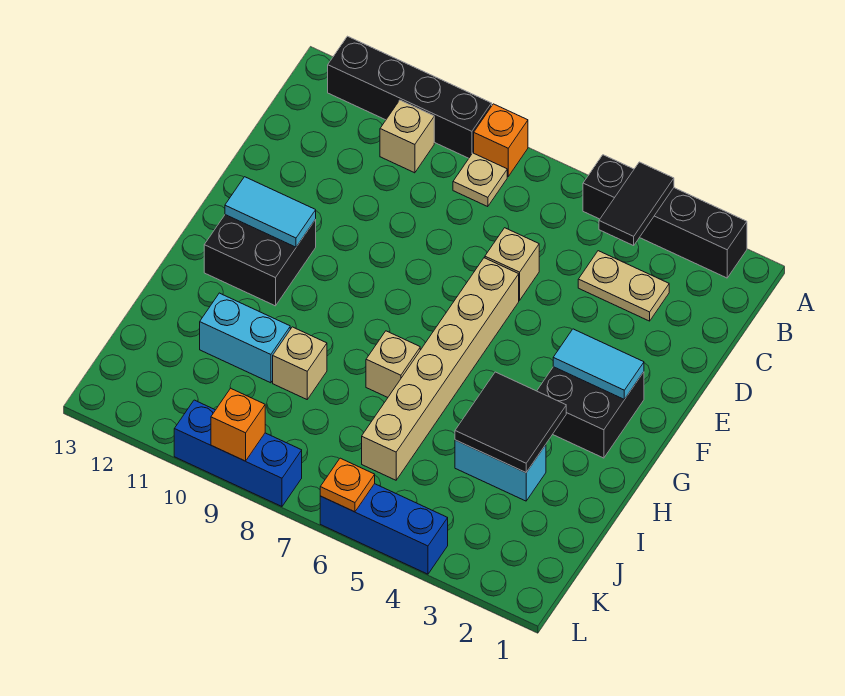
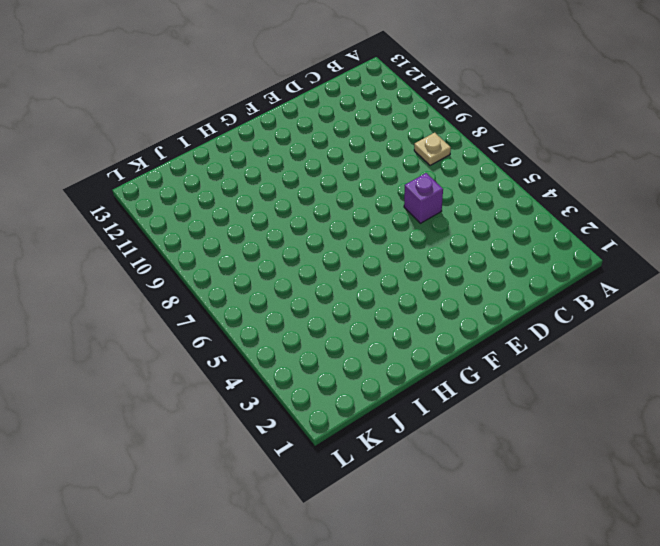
purple 1x1 brick [404,173,443,223] -> tan 1x1 brick [485,228,539,300]
none -> black 1x4 brick [583,155,747,278]
none -> orange 1x1 brick [474,104,528,176]
none -> black 1x4 brick [328,36,492,158]

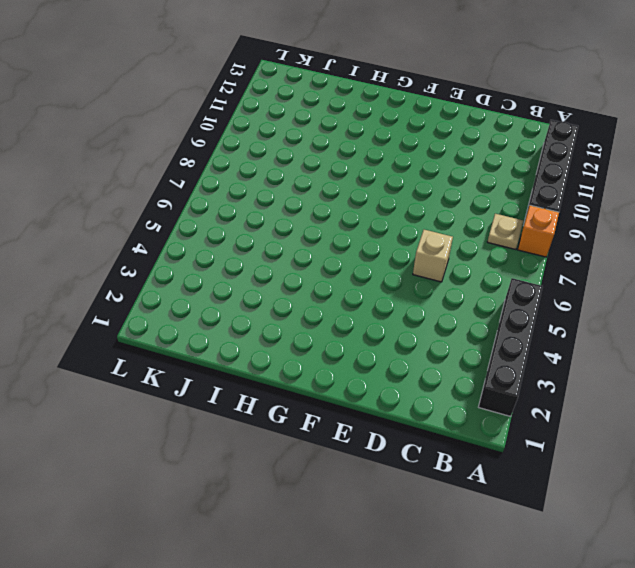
none -> tan 1x1 brick [380,100,434,173]
none -> tan 1x2 plate [578,251,669,321]
none -> tan 1x6 brick [362,258,519,480]

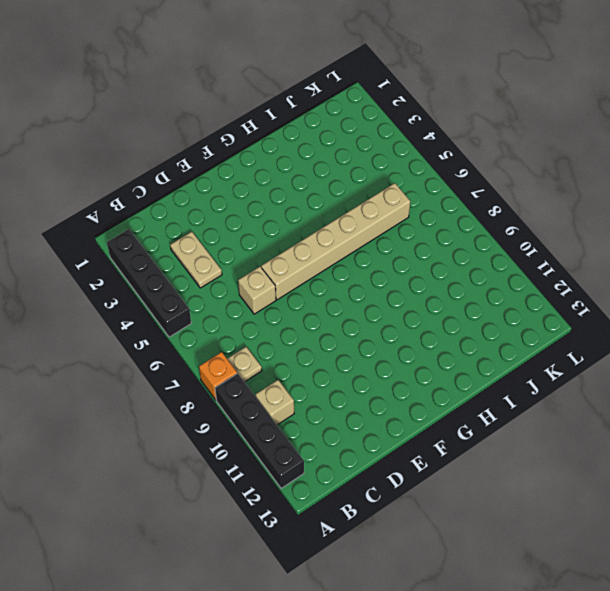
none -> black 2x2 brick [537,367,644,458]
none -> black 2x2 brick [204,215,316,306]
none -> tan 1x1 brick [366,331,420,397]

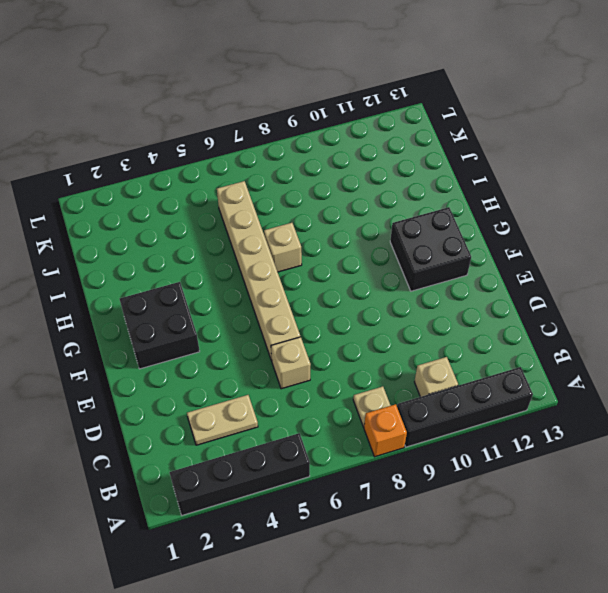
none -> cyan 1x2 brick [455,440,546,501]
none -> tan 1x1 brick [273,327,327,399]
none -> cyan 1x2 brick [200,293,290,383]

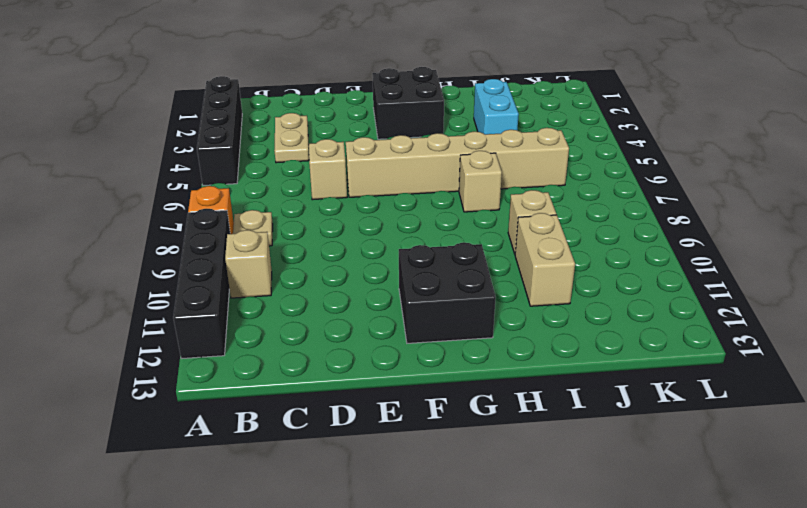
tan 1x2 brick [515,213,575,306] -> cyan 1x2 brick [200,293,290,383]
none -> blue 1x3 brick [320,484,448,574]
none -> blue 1x3 brick [174,400,302,506]
none -> black 1x2 tile [599,162,674,246]

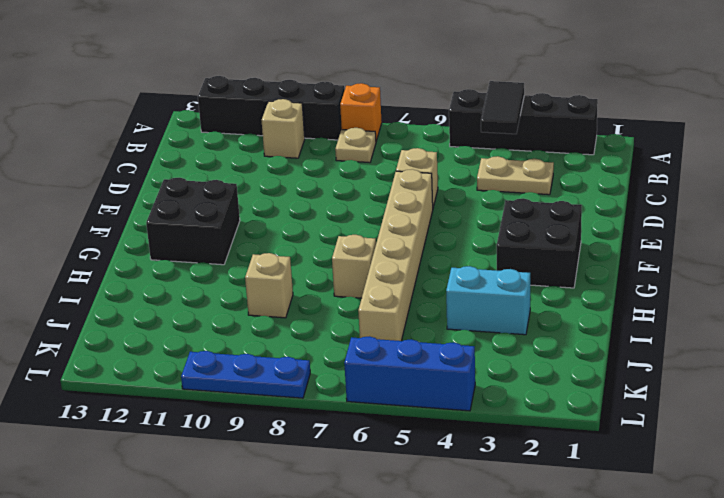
blue 1x3 plate [181,351,310,398] -> blue 1x3 brick [174,400,302,506]
none -> cyan 1x2 brick [200,293,290,383]
none -> cyan 1x2 tile [553,329,644,399]
none -> cyan 1x2 tile [225,177,316,247]

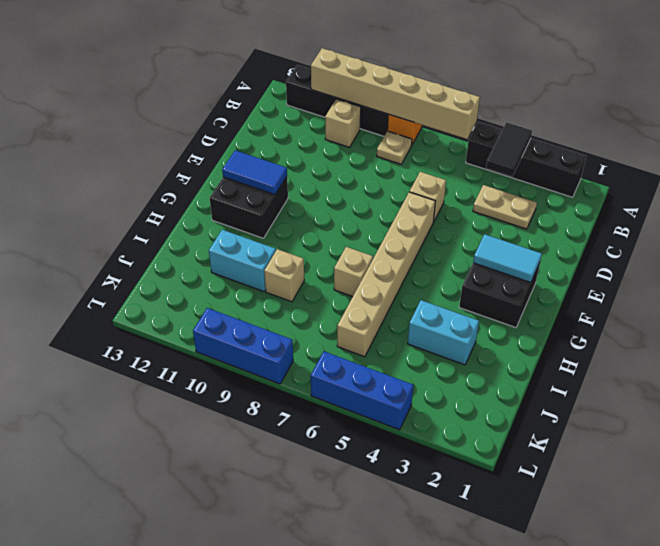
tan 1x6 brick [311,48,480,139] -> none
blue 1x2 tile [222,150,287,195] -> cyan 1x2 tile [225,177,316,247]
none -> black 2x2 tile [455,372,566,473]
none -> orange 1x1 plate [320,458,375,512]
none -> orange 1x1 brick [211,388,265,461]

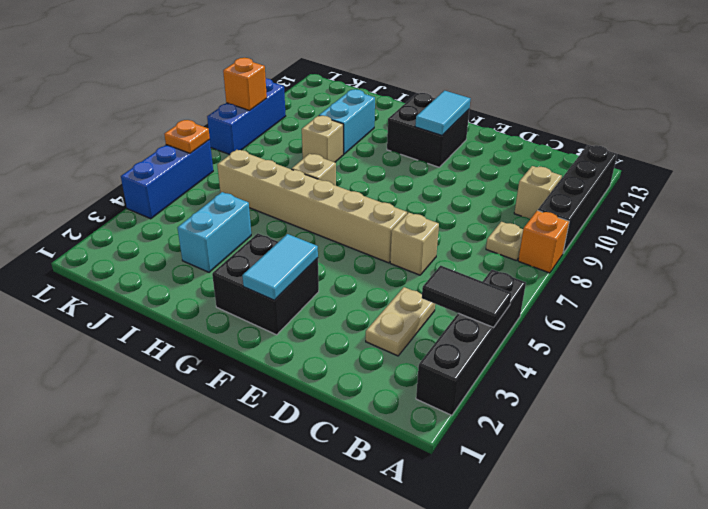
none -> black 2x2 tile [455,372,566,473]

